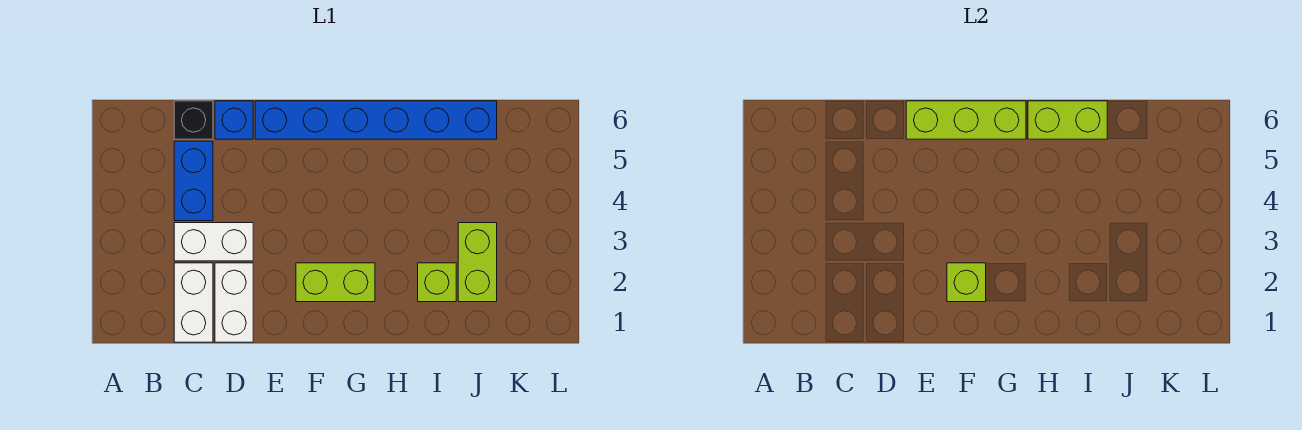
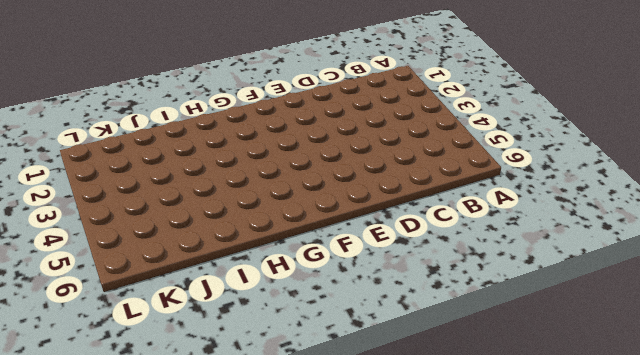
none -> white 1x2 brick [174,263,213,342]
none -> white 1x2 brick [174,223,253,261]
none -> blue 1x2 brick [174,141,213,221]

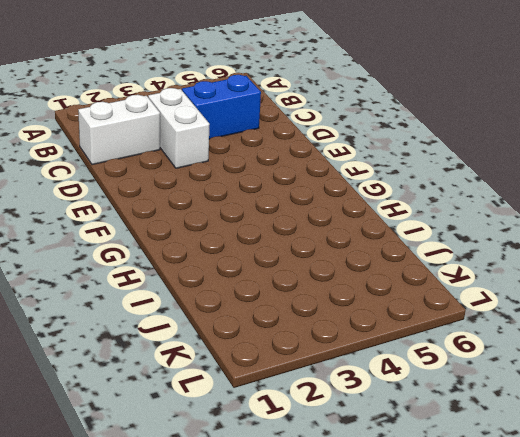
none -> black 1x1 brick [174,101,213,139]
none -> white 1x2 brick [215,263,253,342]
none -> blue 1x1 brick [215,101,253,139]

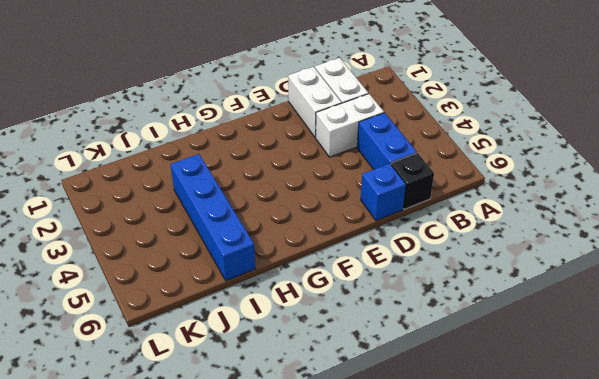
blue 1x4 brick [171,154,255,281] -> blue 1x6 brick [255,101,497,139]
none -> lime 1x2 brick [296,263,375,302]
none -> lime 1x1 brick [418,263,456,302]
none -> lime 1x2 brick [458,223,497,302]

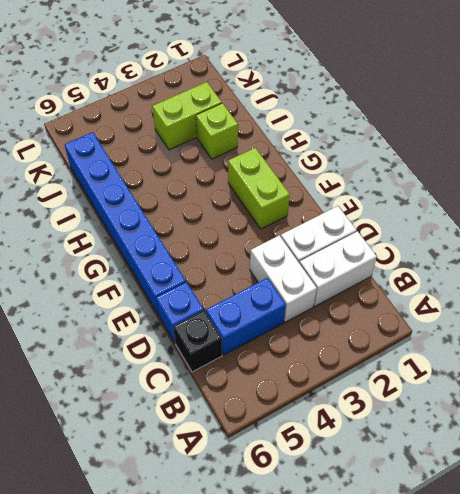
none -> lime 1x3 brick [906,101,1026,139]
none -> lime 1x1 brick [947,263,986,302]
none -> lime 1x2 brick [1028,101,1107,139]

